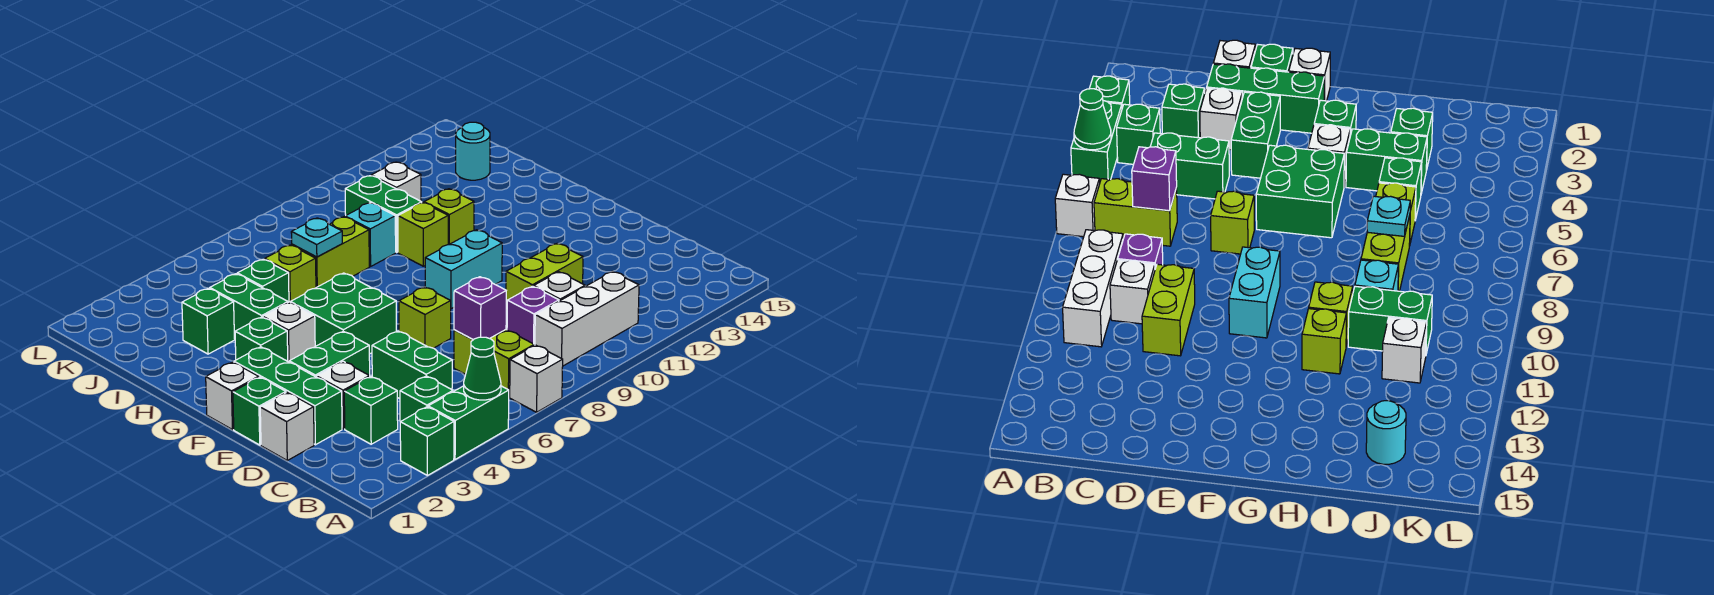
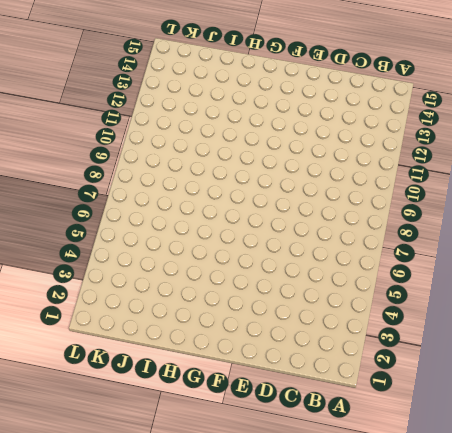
none -> green 1x1 brick [400,407,454,475]
none -> green 1x2 brick [428,386,509,459]
none -> white 1x1 brick [510,345,563,412]
none -> green 1x1 brick [400,376,453,422]

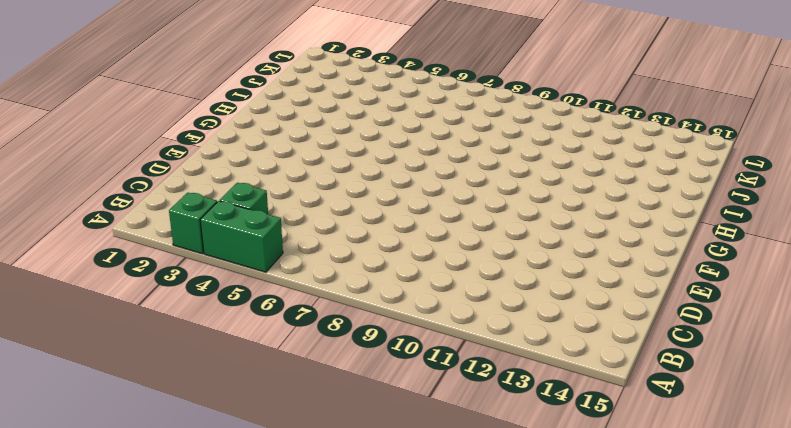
none -> white 1x1 brick [510,345,563,412]
none -> lime 1x2 brick [454,330,534,397]
none -> white 1x3 brick [535,271,639,366]
none -> green 1x1 brick [344,376,398,444]

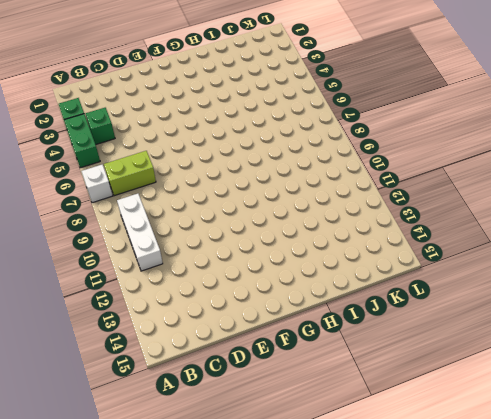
none -> green 1x1 brick [344,376,398,444]
none -> green 1x2 brick [372,331,452,399]
none -> purple 1x1 brick [507,286,559,346]
none -> white 1x1 brick [534,272,585,301]

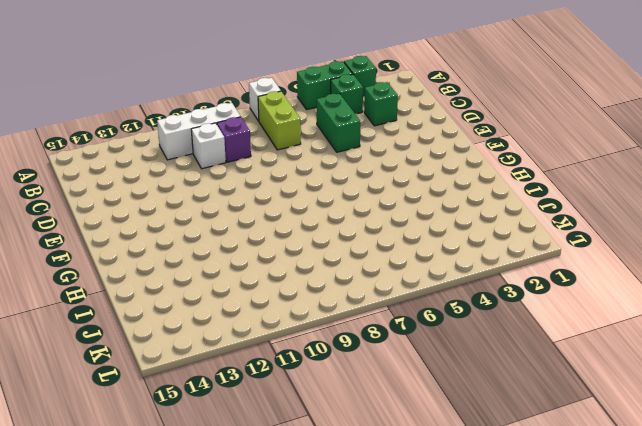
none -> white 1x1 brick [260,392,314,460]
none -> green 1x3 brick [234,347,342,445]
none -> white 1x1 brick [317,361,369,429]
none -> lime 1x2 brick [506,244,583,310]

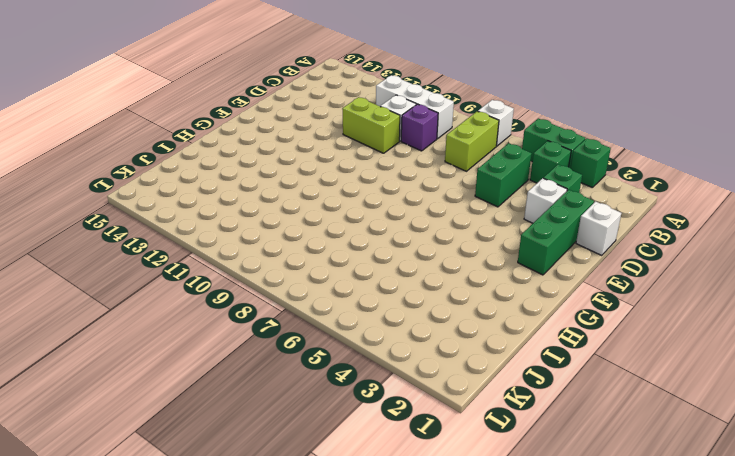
none -> green 1x1 brick [233,377,286,445]
none -> green 1x2 brick [289,331,370,377]
none -> lime 1x1 brick [399,287,451,348]
none -> white 1x1 brick [206,362,259,430]

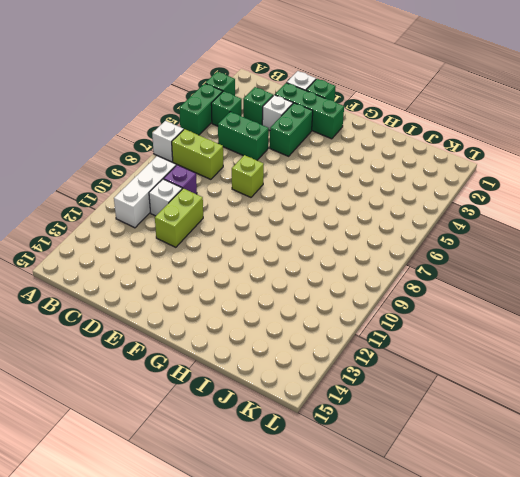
none -> white 1x1 brick [206,362,259,430]
none -> green 2x2 brick [290,273,396,354]
none -> cyan 1x2 brick [425,230,502,309]
none -> green 1x1 brick [235,317,288,361]

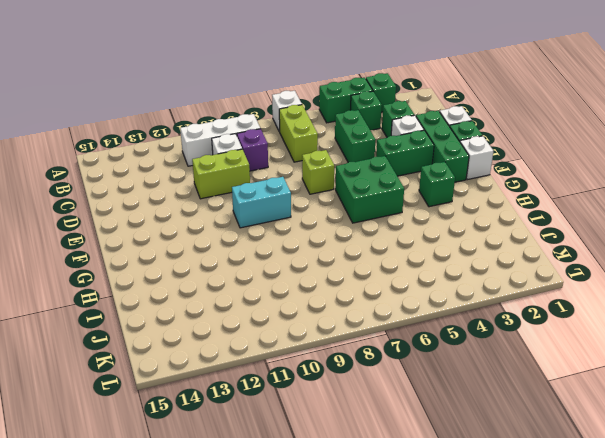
none -> white 1x1 brick [263,302,315,362]
none -> green 1x2 brick [209,274,288,339]
none -> lime 1x1 brick [398,203,448,266]
none -> lime 1x1 brick [424,189,474,245]

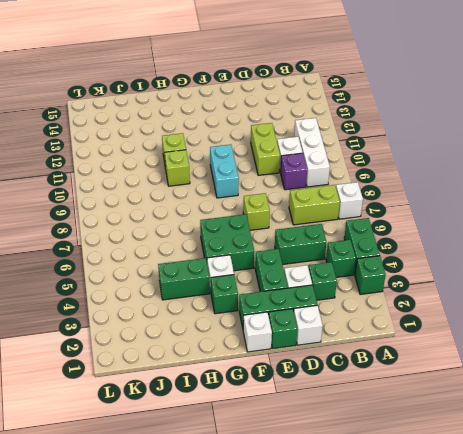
none -> green 1x1 brick [182,288,235,354]
none -> green 1x1 brick [237,259,289,303]
none -> lime 1x1 brick [265,245,316,302]
none -> lime 1x2 brick [292,217,369,288]

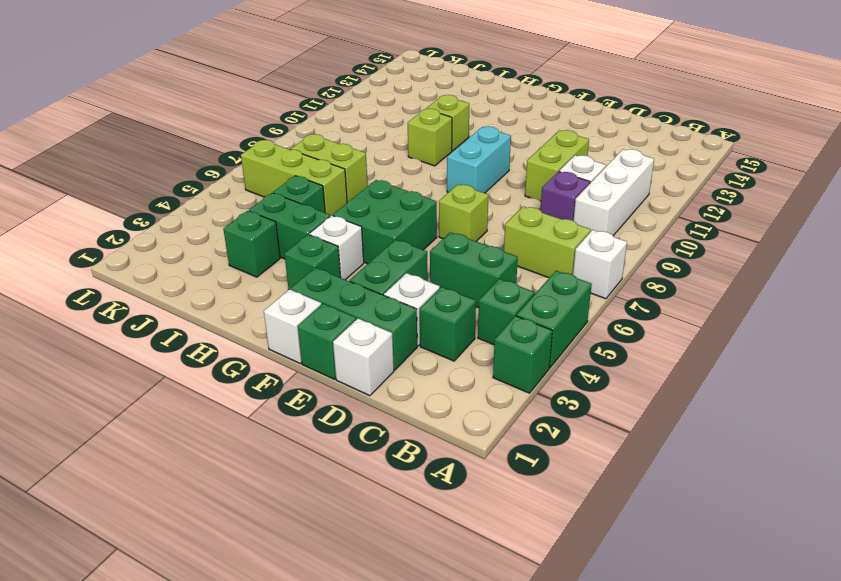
lime 1x3 brick [241,140,347,216] -> lime 1x1 brick [265,245,316,302]
lime 1x2 brick [291,134,368,203] -> lime 1x2 brick turned to [292,217,369,288]
none -> cyan 1x1 brick [345,203,396,267]
none -> green 1x2 brick [345,176,422,252]
none -> white 1x1 brick [371,162,421,201]
none -> cyan 1x1 round brick [456,122,490,180]

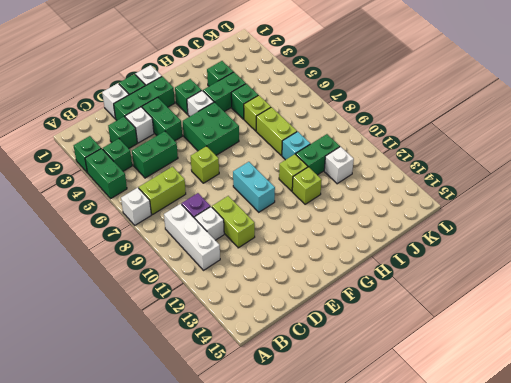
none -> cyan 1x1 round brick [456,122,490,180]
none -> green 1x1 cone [464,337,501,400]
none -> purple 1x1 brick [454,277,506,340]
none -> cyan 1x1 plate [291,218,342,257]

